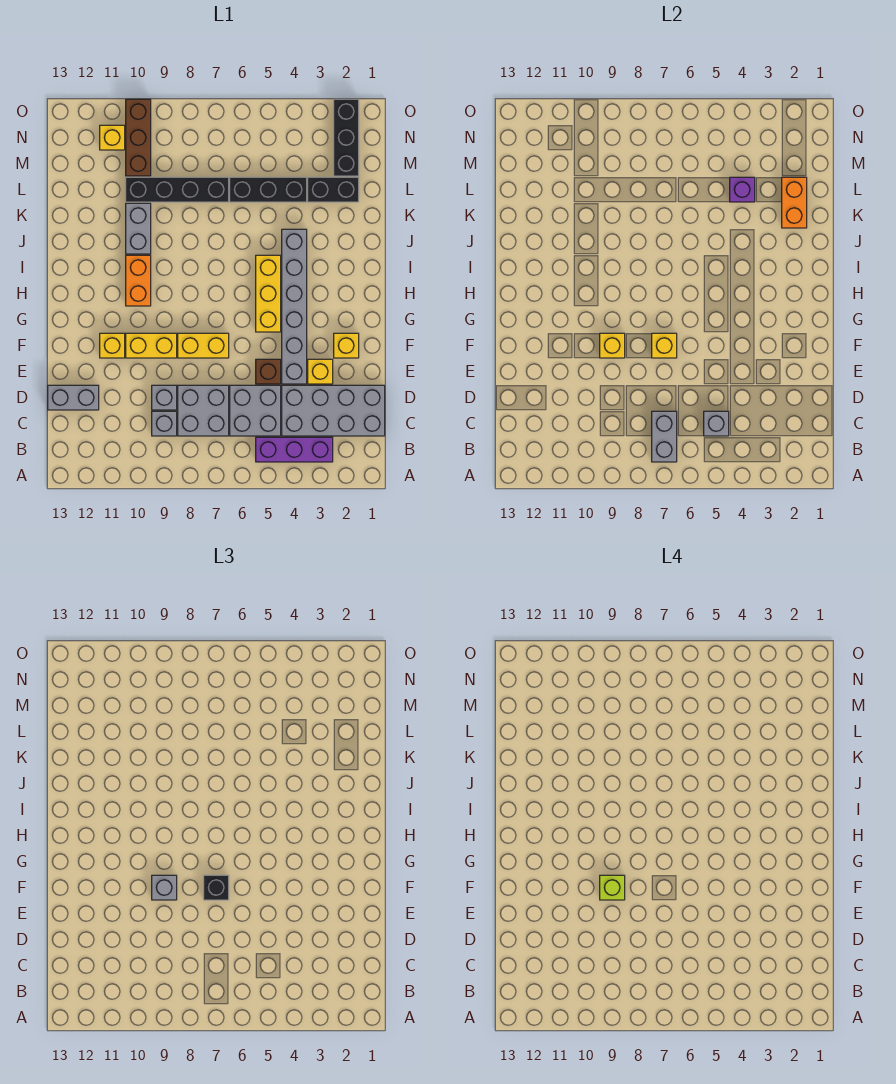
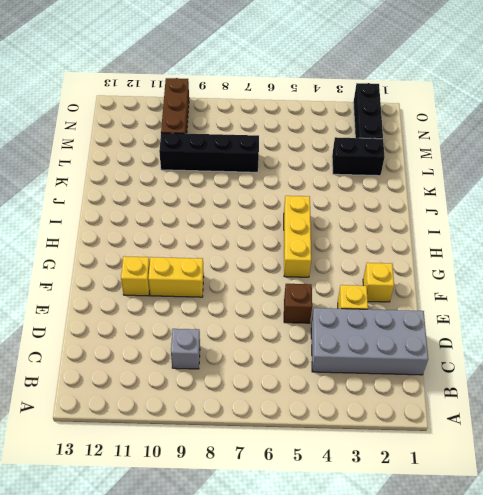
none -> purple 1x3 brick [256,437,333,462]
none -> grey 2x2 brick [230,385,281,436]
none -> grey 2x2 brick [178,385,229,436]
none -> grey 1x1 brick [152,385,177,410]

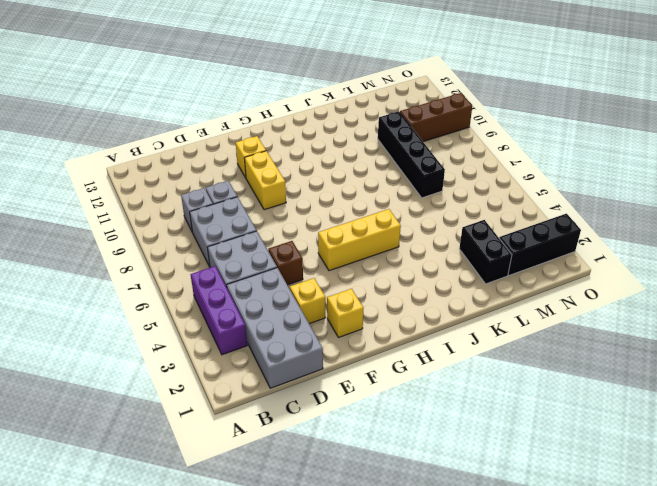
none -> grey 1x2 brick [48,385,99,410]
none -> grey 1x6 brick [282,229,307,384]
none -> yellow 1x2 brick [178,333,229,358]
none -> orange 1x2 brick [126,255,151,306]

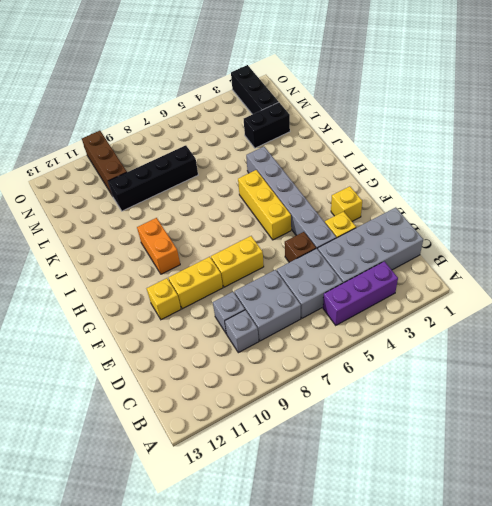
none -> grey 1x2 brick [48,385,99,410]
none -> grey 1x2 brick [126,203,151,254]
none -> black 1x3 brick [230,177,307,202]
none -> yellow 1x1 brick [100,125,125,150]

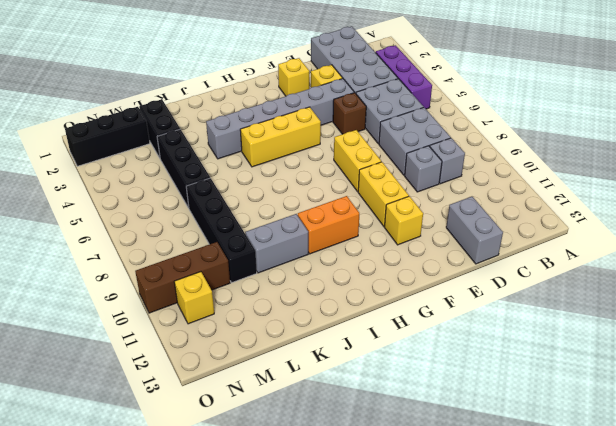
none -> grey 1x2 brick [652,411,677,462]
none -> grey 1x1 brick [704,411,729,436]
none -> yellow 1x1 brick [652,333,677,358]
none -> yellow 1x1 brick [600,333,625,358]

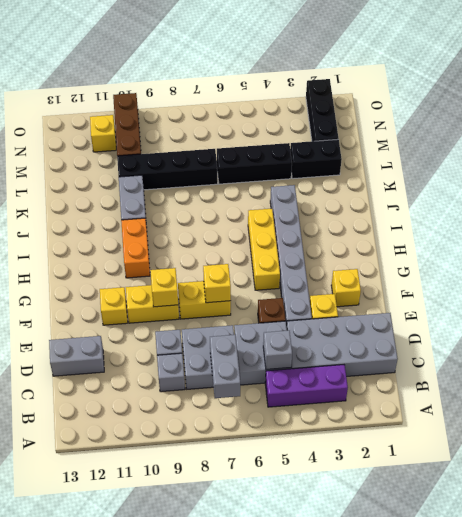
none -> orange 1x2 brick [782,177,807,228]
none -> purple 1x1 brick [730,177,755,202]
none -> black 1x1 brick [204,875,229,900]
none -> grey 1x1 brick [152,875,177,900]

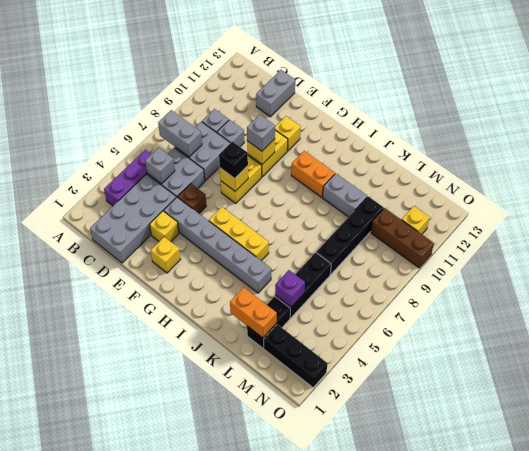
none -> lime 1x1 brick [600,875,625,900]

